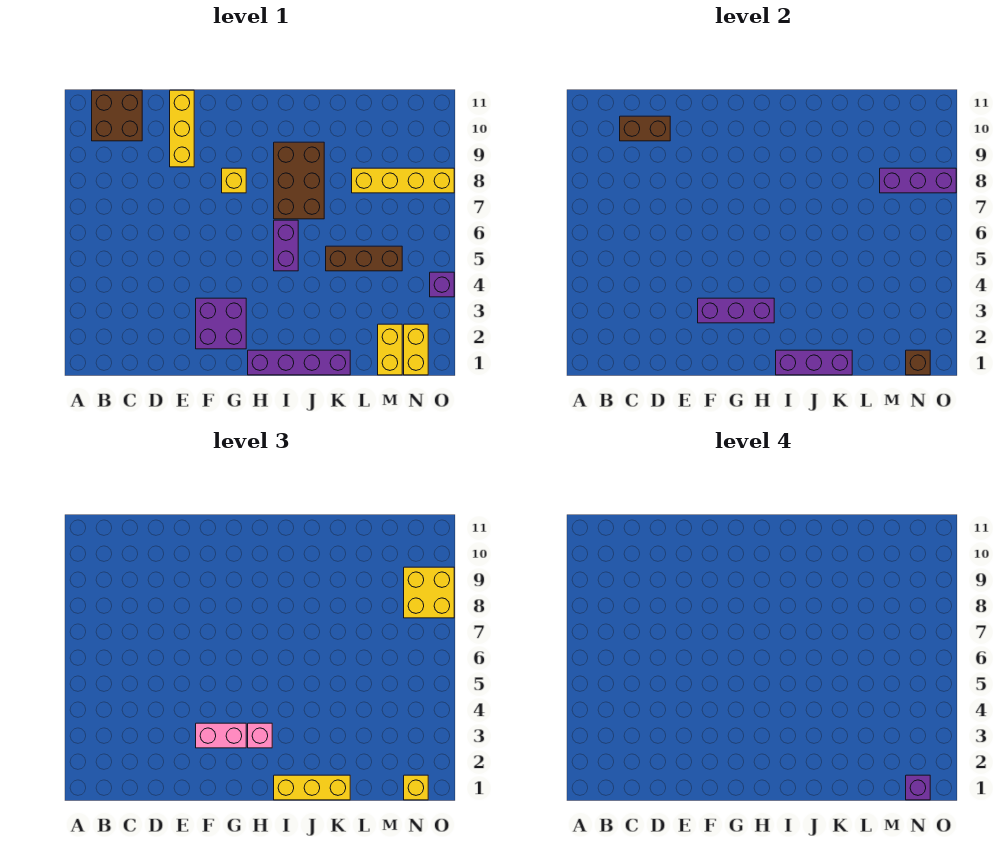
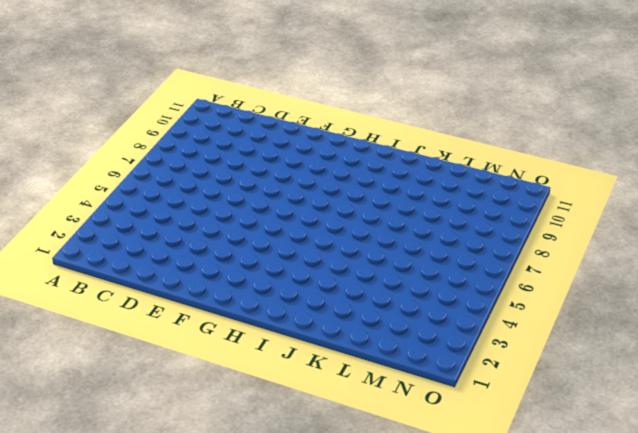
none -> brown 2x2 brick [92,90,142,141]
none -> yellow 1x3 brick [170,90,194,167]
none -> purple 2x2 brick [196,298,246,349]

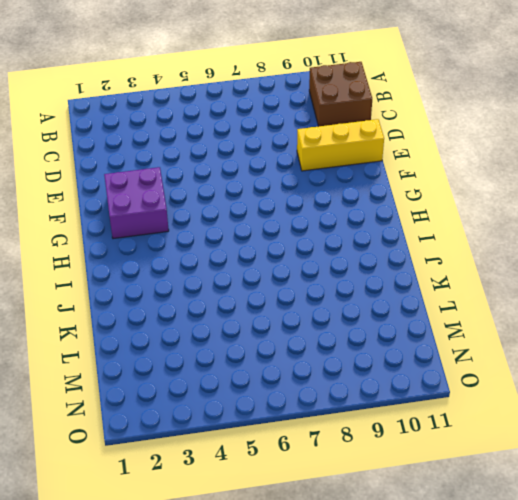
none -> yellow 1x1 brick [222,168,246,193]
none -> purple 1x4 brick [248,350,350,375]
none -> purple 1x2 brick [274,220,298,271]

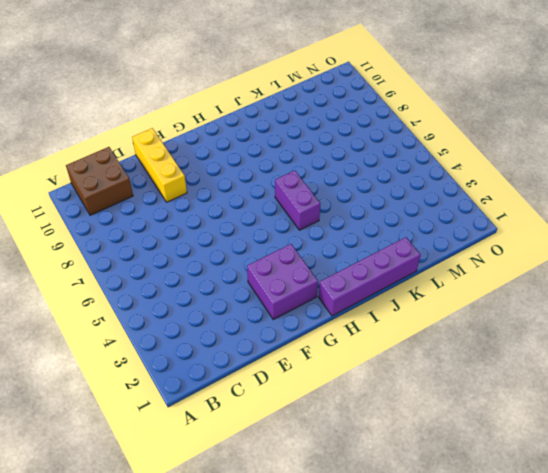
none -> yellow 1x1 brick [222,168,246,193]
none -> brown 2x3 brick [274,142,324,219]
none -> brown 1x3 brick [326,246,402,271]

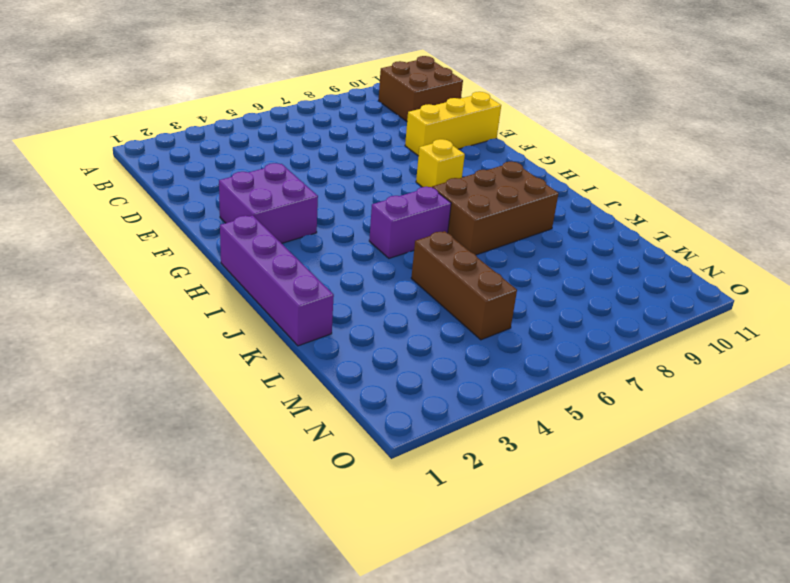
none -> yellow 1x4 brick [352,168,454,193]
none -> yellow 1x2 brick [378,324,402,375]
none -> yellow 1x2 brick [404,324,428,375]

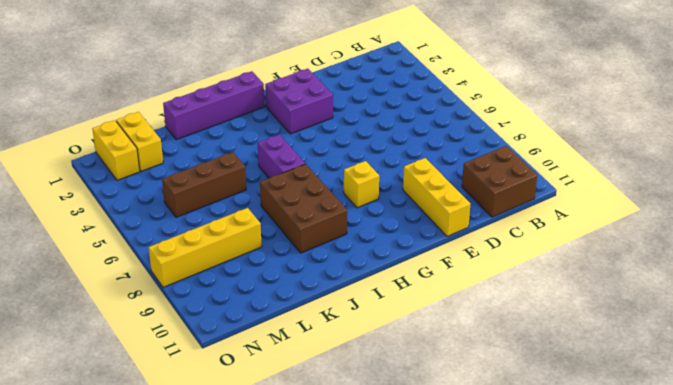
none -> purple 1x1 brick [430,272,454,297]
none -> brown 1x2 brick [620,116,670,141]
none -> purple 1x3 brick [698,298,774,323]

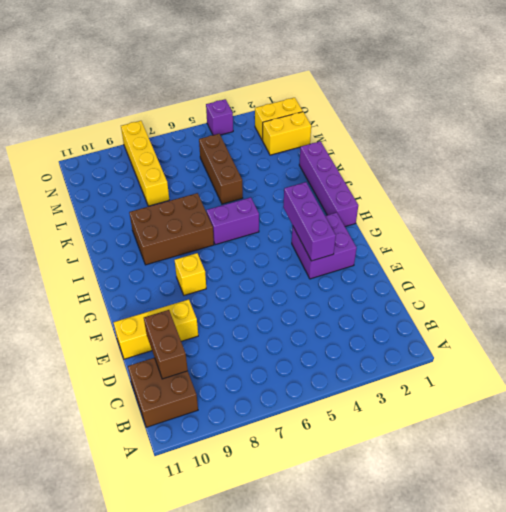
none -> purple 1x3 brick [776,350,852,375]
none -> purple 1x3 brick [880,168,956,193]
none -> brown 1x1 brick [906,350,930,375]

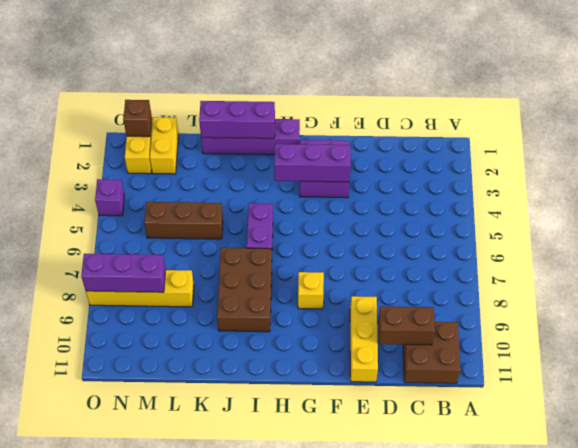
none -> pink 1x2 brick [196,723,246,748]
none -> pink 1x1 brick [248,723,272,748]
none -> yellow 1x3 brick [274,775,350,800]

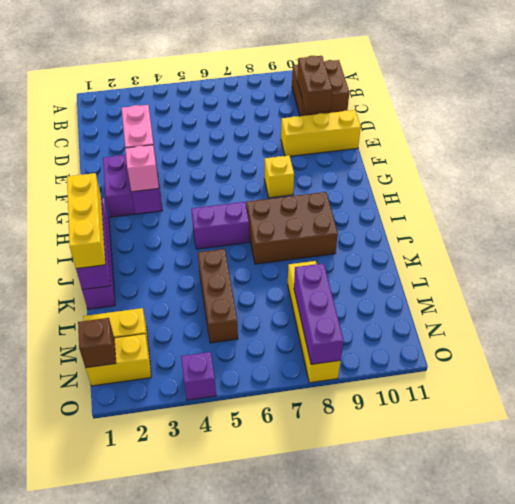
none -> yellow 1x1 brick [404,775,428,800]
none -> yellow 2x2 brick [404,567,454,618]
none -> purple 1x1 brick [906,775,930,800]

